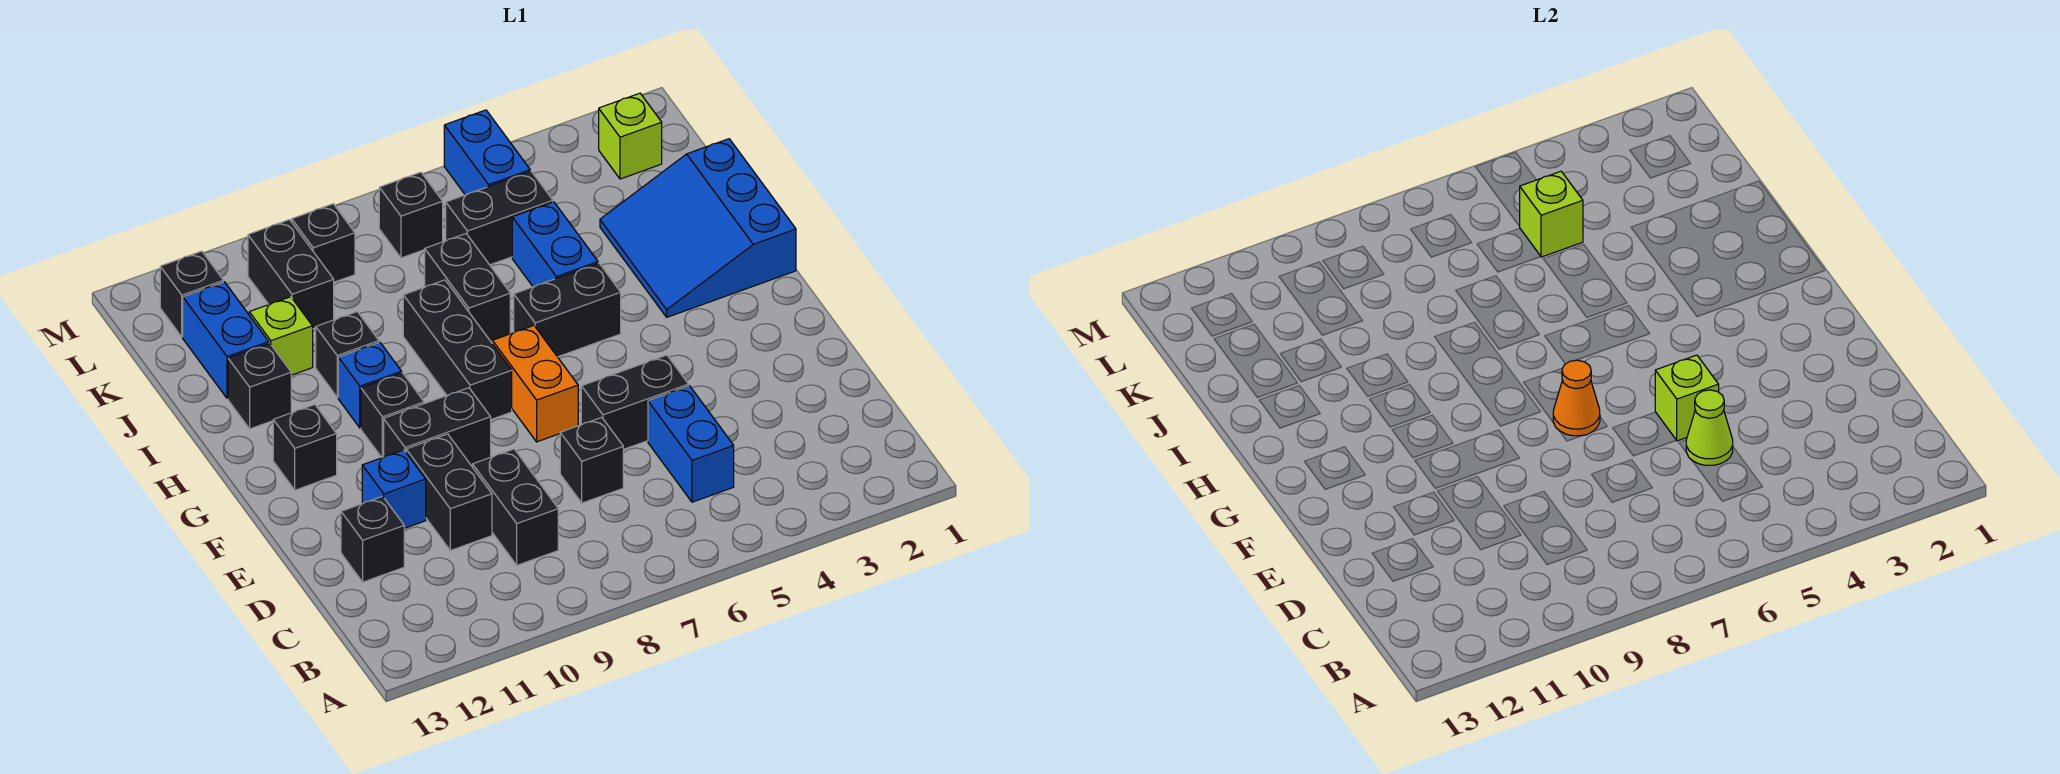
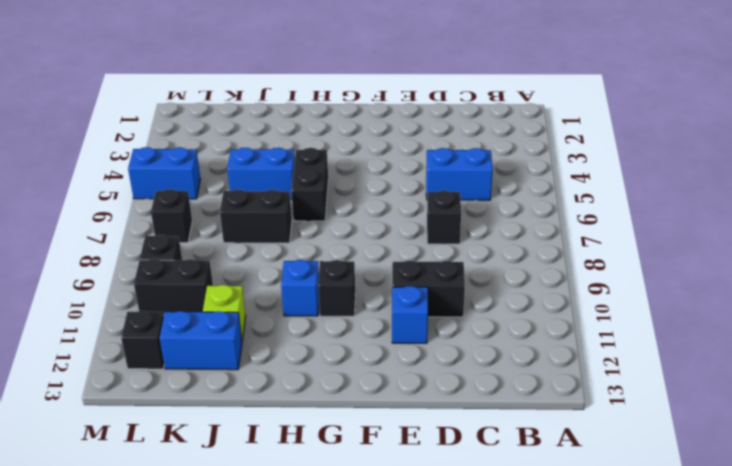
none -> black 1x2 brick [473,449,558,565]
none -> black 1x1 brick [341,496,404,582]
none -> black 1x2 brick [581,355,689,449]
none -> orange 1x2 brick [492,326,578,442]

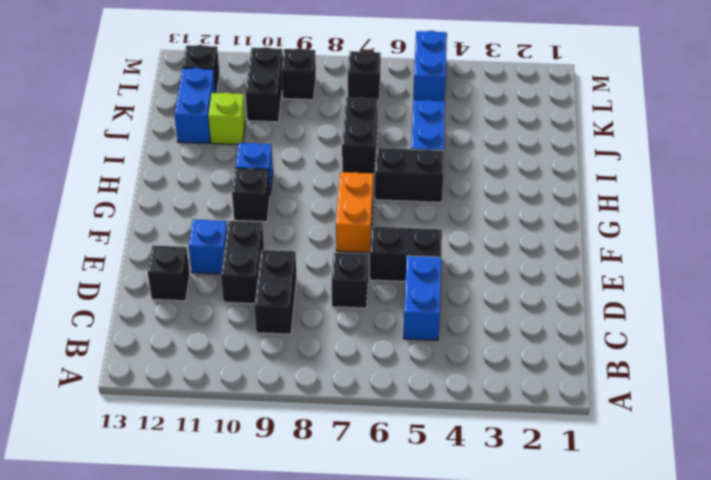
none -> black 1x2 brick [384,388,491,466]
none -> black 1x3 brick [403,280,512,420]
none -> black 1x1 brick [273,405,337,490]
none -> blue 3x3 slope [600,139,796,317]

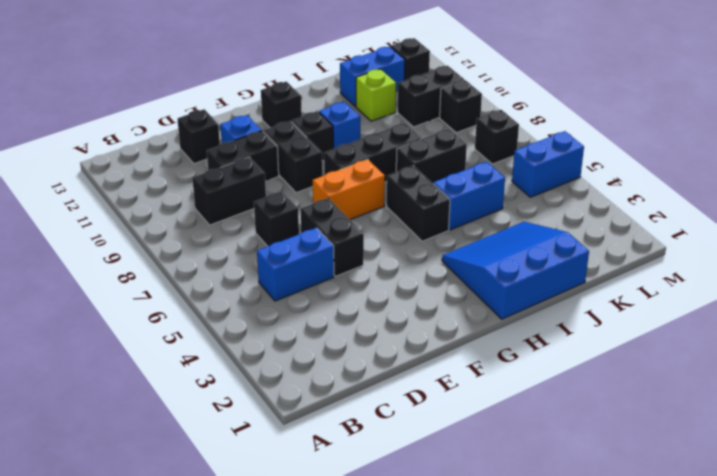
none -> black 1x1 brick [316,312,379,397]
none -> black 1x1 brick [228,343,291,429]
none -> black 1x2 brick [446,171,553,265]
none -> lime 1x1 brick [599,93,662,179]

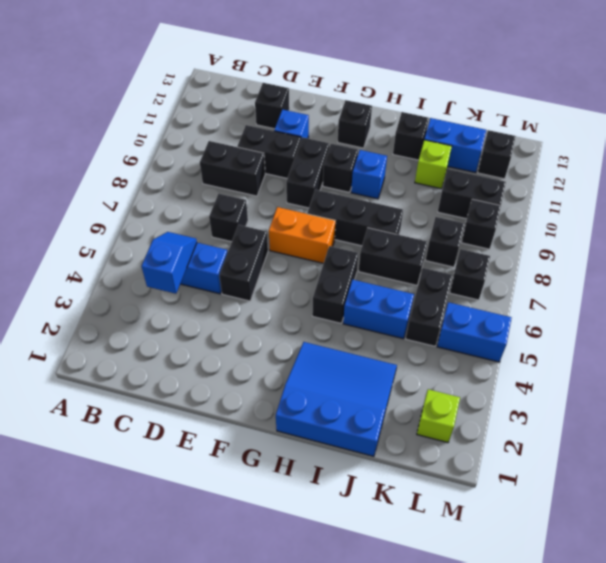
blue 1x2 slope [142,232,197,294] -> none
black 1x1 brick [426,217,464,267] -> black 1x1 brick moved to [316,312,379,397]
none -> lime 1x1 cone [1686,390,1733,465]
none -> lime 1x1 brick [1655,355,1719,441]
none -> orange 1x1 cone [1553,360,1600,436]
none -> lime 1x1 brick [1519,171,1583,257]

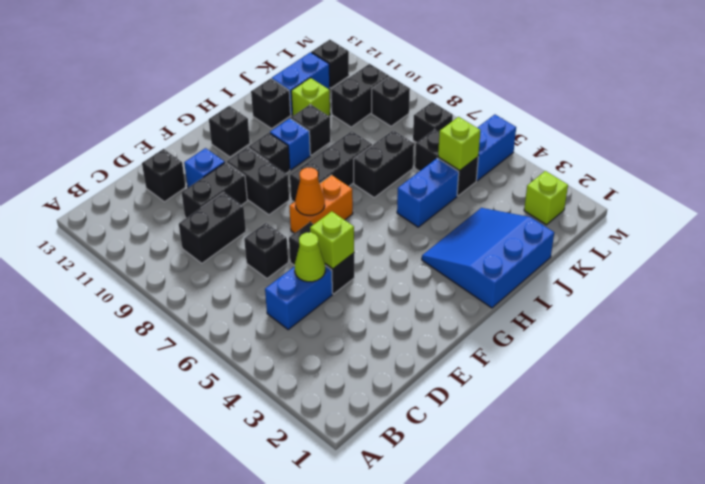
none -> black 1x2 brick [514,263,621,357]

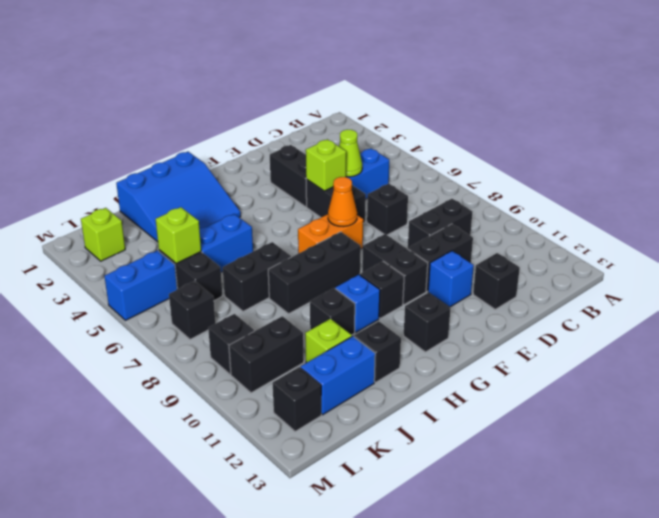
black 1x2 brick [270,145,307,207] -> black 1x2 brick moved to [514,263,621,357]

